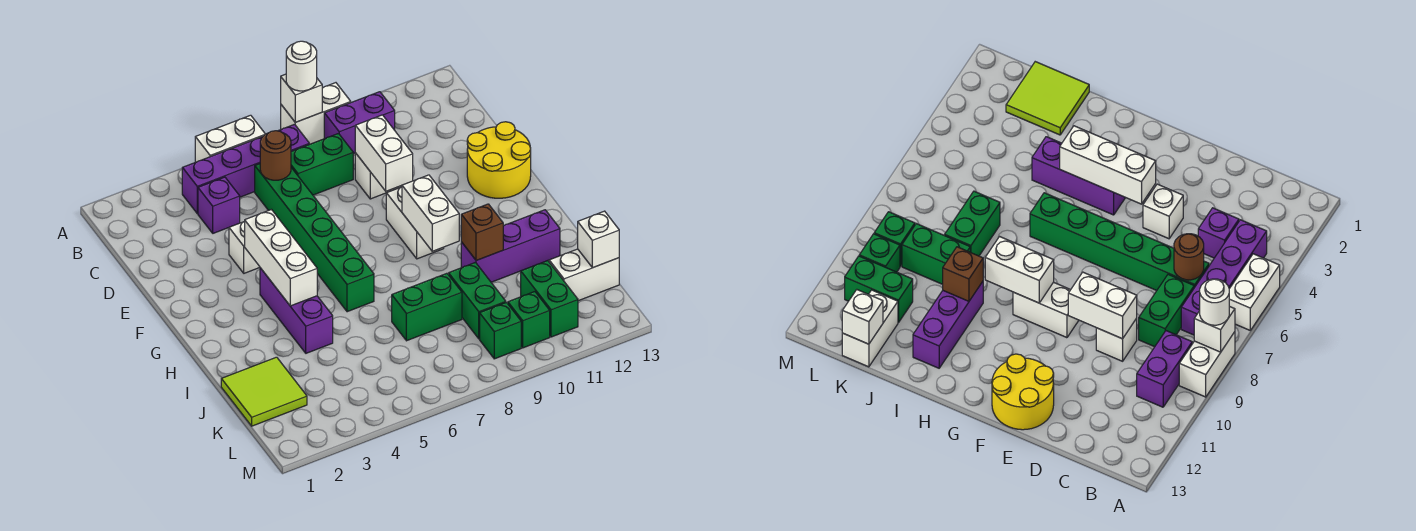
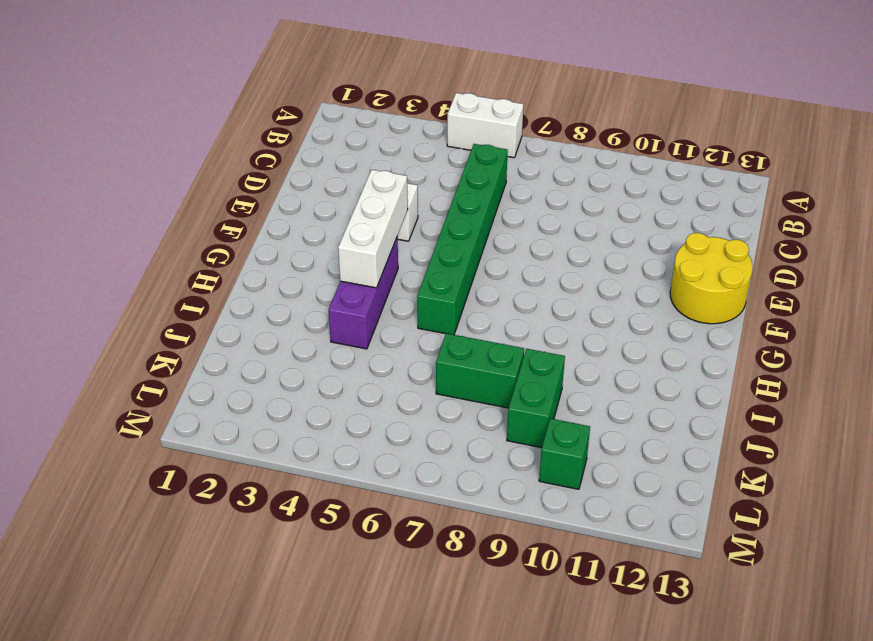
none -> white 1x2 brick [281,83,351,144]
none -> purple 1x4 brick [182,124,309,214]
none -> purple 1x2 brick [324,92,395,154]

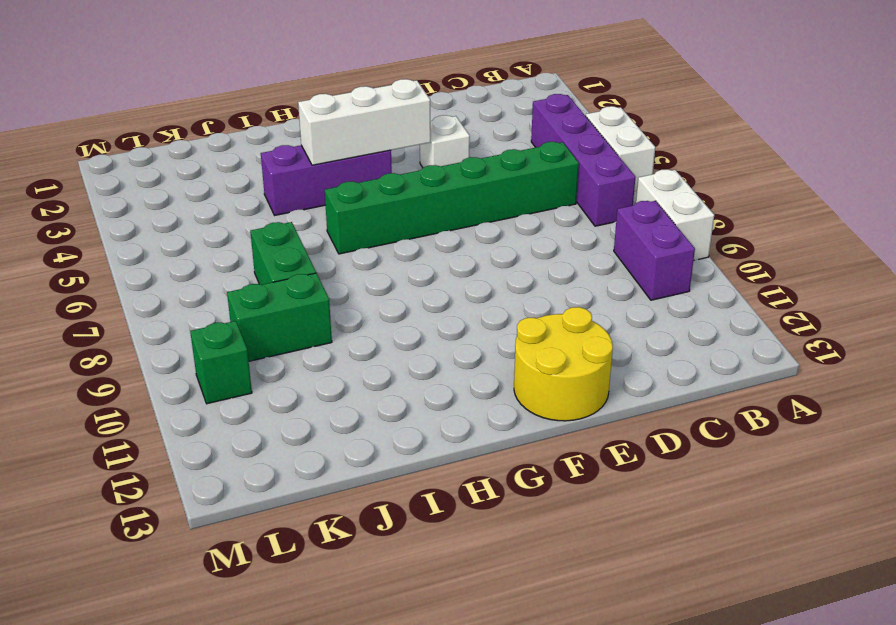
none -> purple 1x1 brick [198,177,240,233]
none -> green 1x2 brick [291,134,353,195]
none -> white 1x1 brick [355,153,397,199]

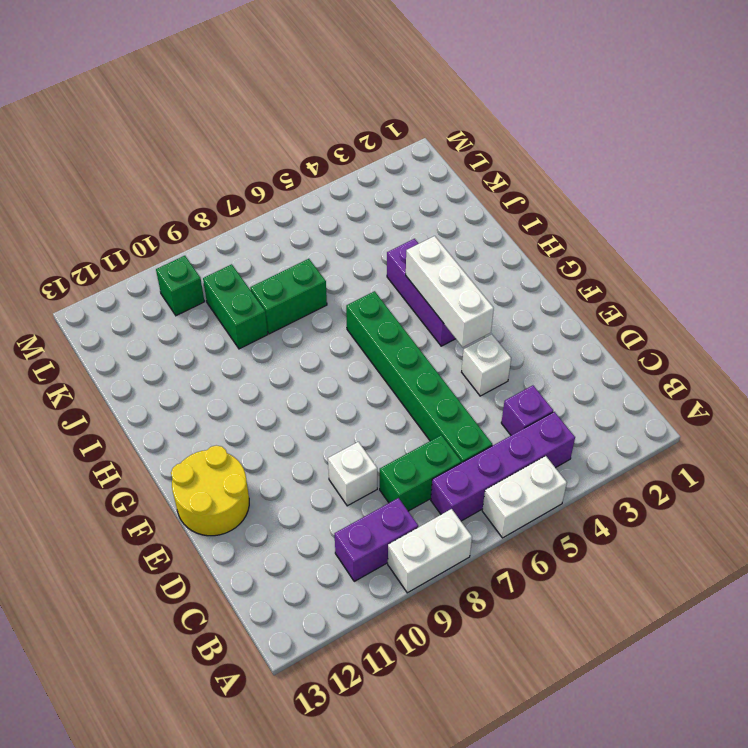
none -> white 1x2 brick [386,187,444,259]
none -> purple 1x3 brick [461,210,560,282]
none -> lime 2x2 tile [221,357,307,426]

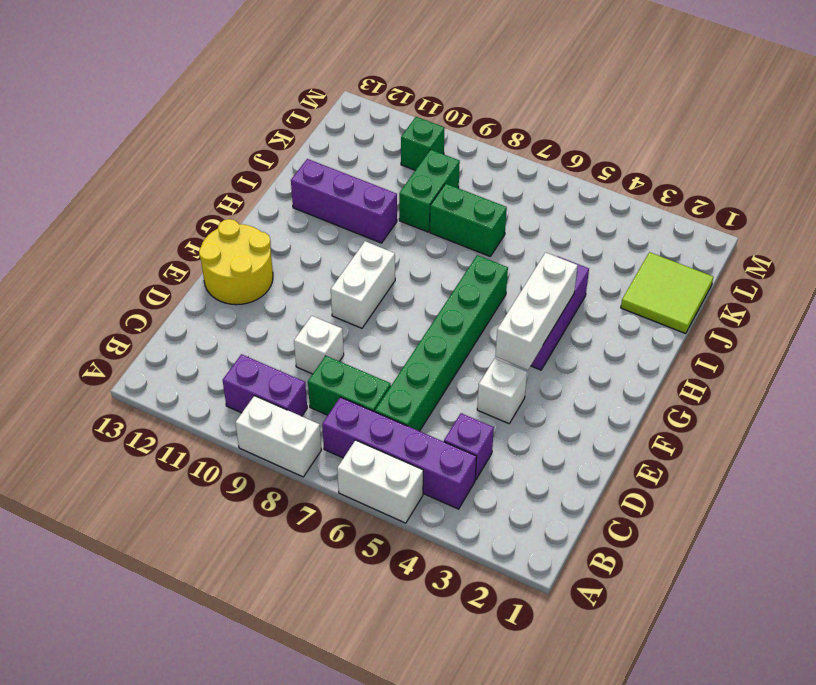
none -> green 1x2 brick [521,261,578,337]
none -> white 1x2 brick [549,249,619,301]
none -> green 1x1 brick [480,302,521,359]

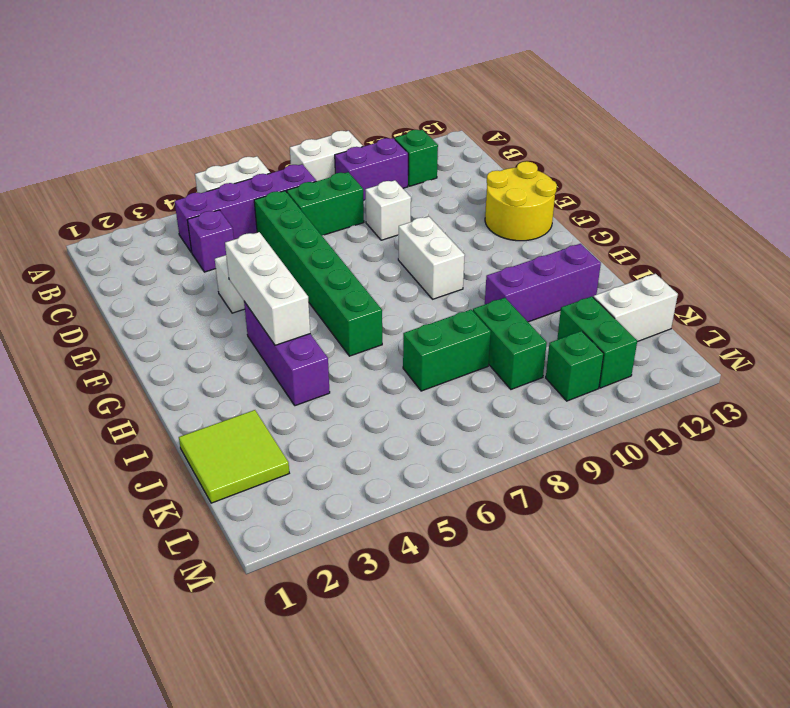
green 1x1 brick [395,130,438,186] -> green 1x1 brick moved to [480,302,521,359]
none -> white 1x1 brick [281,74,322,122]
none -> brown 1x1 round brick [260,131,291,180]
none -> white 1x2 brick [355,115,413,191]

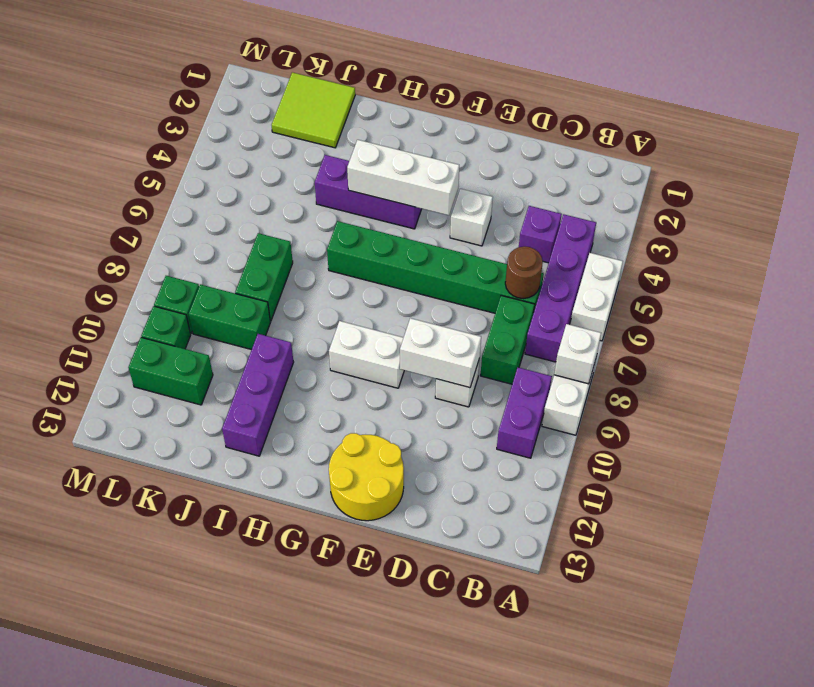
none -> white 1x2 brick [549,249,619,301]
none -> white 1x2 brick [402,175,459,251]
none -> brown 1x1 brick [461,204,503,261]

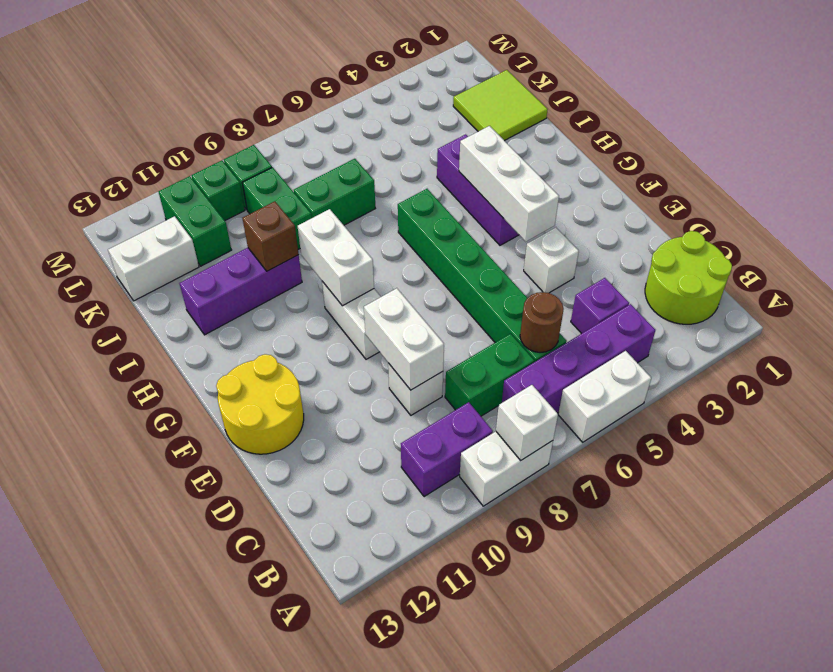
lime 2x2 round brick [645,231,732,324] -> none
none -> white 1x1 brick [578,211,619,268]
none -> white 1x1 round brick [286,41,317,91]

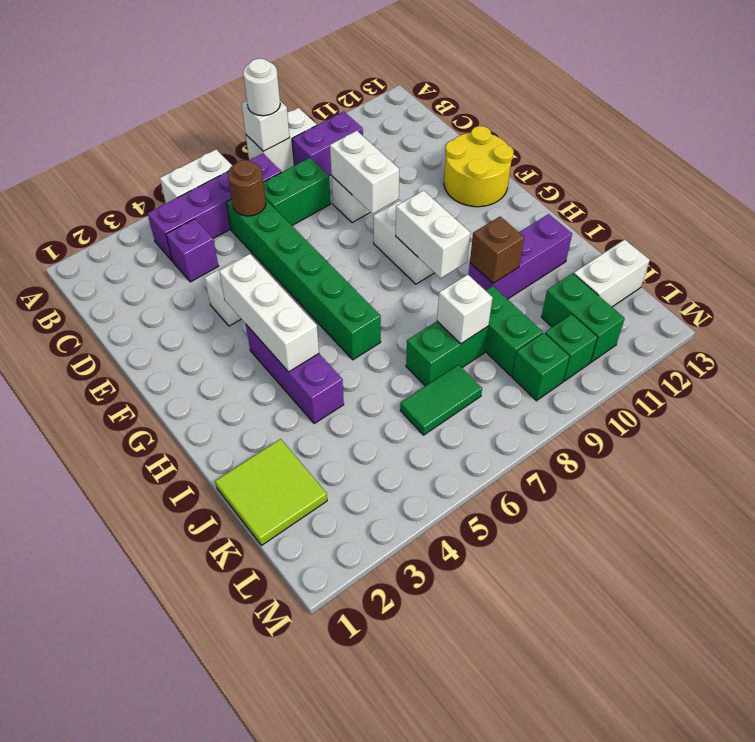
white 1x1 brick [437,274,493,344] -> white 1x1 brick moved to [578,211,619,268]
green 1x2 tile [400,365,482,435] -> none

